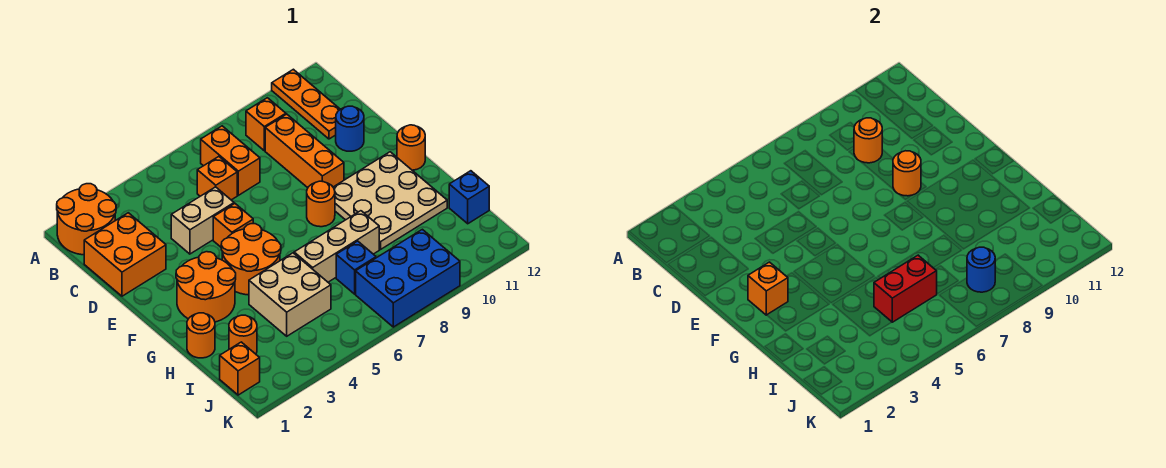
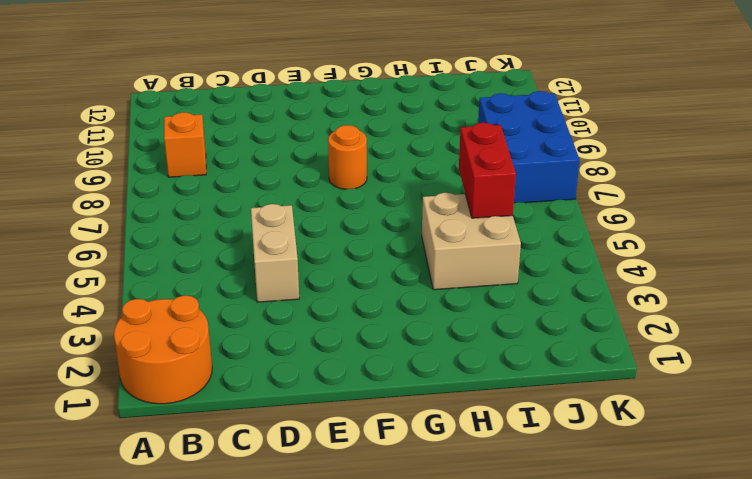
none -> orange 1x3 plate [272,69,340,139]
none -> orange 1x2 brick [201,126,260,195]
none -> orange 2x2 brick [84,213,166,296]

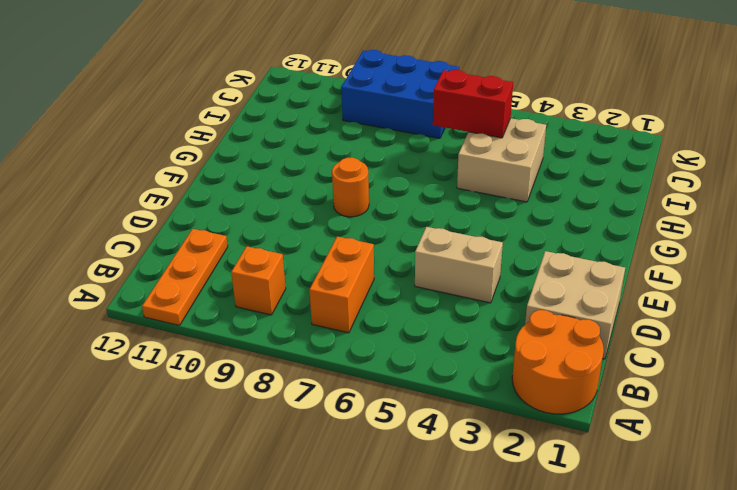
tan 2x2 brick [525,251,625,359] -> orange 2x2 brick [84,213,166,296]
none -> orange 1x1 brick [197,157,237,200]
none -> orange 1x3 brick [265,114,344,188]
none -> blue 1x1 round brick [336,106,364,151]

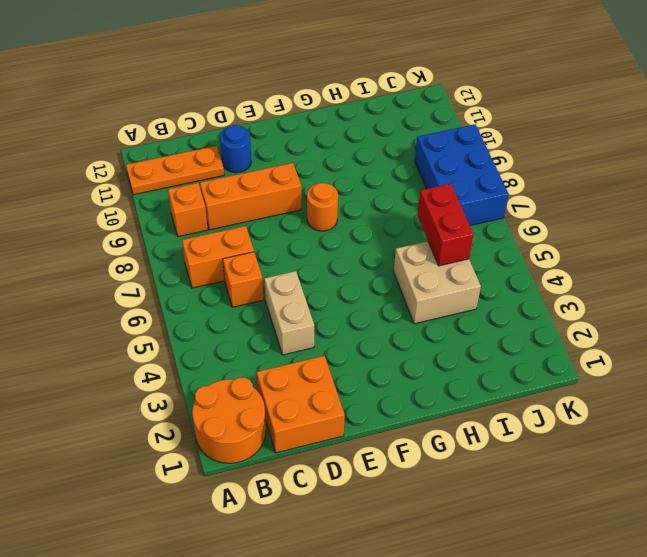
none -> orange 1x1 brick [213,204,253,247]
none -> orange 2x2 round brick [176,252,236,322]
none -> orange 2x2 round brick [221,224,281,295]

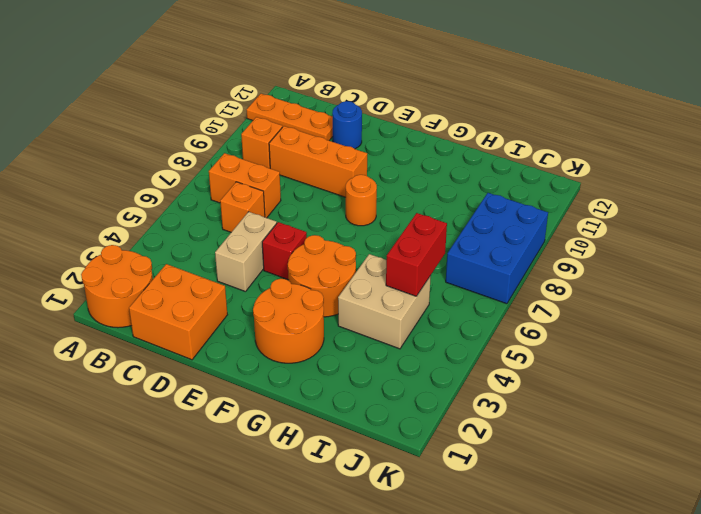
red 1x1 brick [262,222,307,280] -> orange 1x1 brick [213,204,253,247]
none -> tan 3x3 plate [333,152,447,249]
none -> orange 1x1 round brick [397,125,425,170]
none -> orange 1x1 round brick [187,313,215,358]

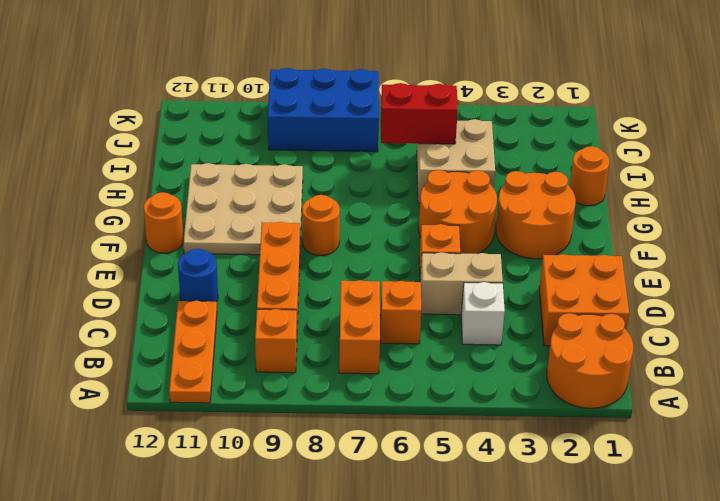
white 1x1 brick [461,282,505,345] -> none
none -> tan 1x3 brick [294,211,379,282]
none -> orange 1x1 round brick [229,315,257,354]
none -> blue 1x1 brick [336,241,376,294]

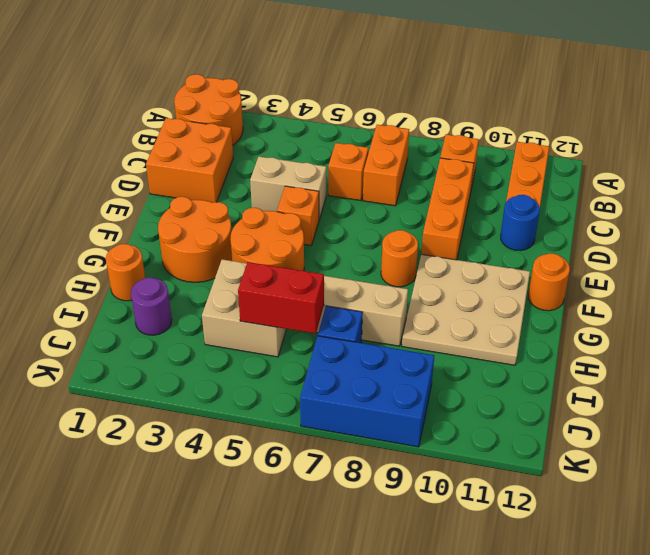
purple 1x1 round brick [131,278,172,335] -> orange 1x1 round brick [229,315,257,354]
none -> blue 1x1 brick [449,171,489,224]
none -> orange 1x1 brick [220,342,260,395]
none -> orange 1x1 round brick [854,118,882,163]

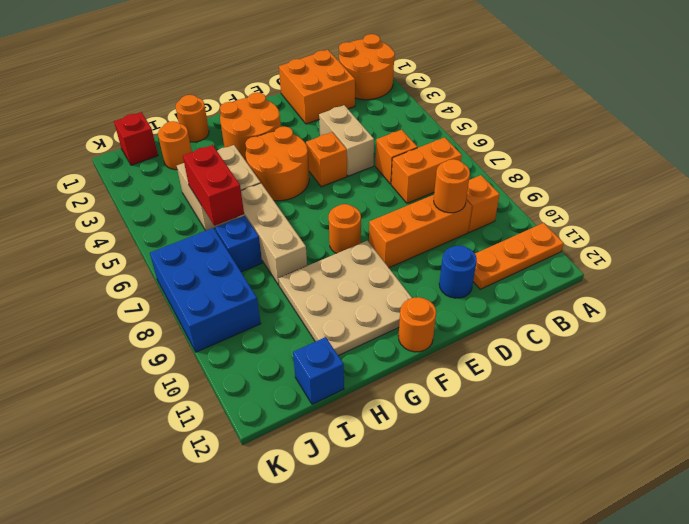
red 1x1 brick [114,112,158,165] -> orange 1x1 brick [220,342,260,395]
none -> orange 1x1 round brick [893,151,921,196]
none -> orange 1x1 brick [748,262,788,315]
none -> blue 1x1 round brick [967,247,995,292]

